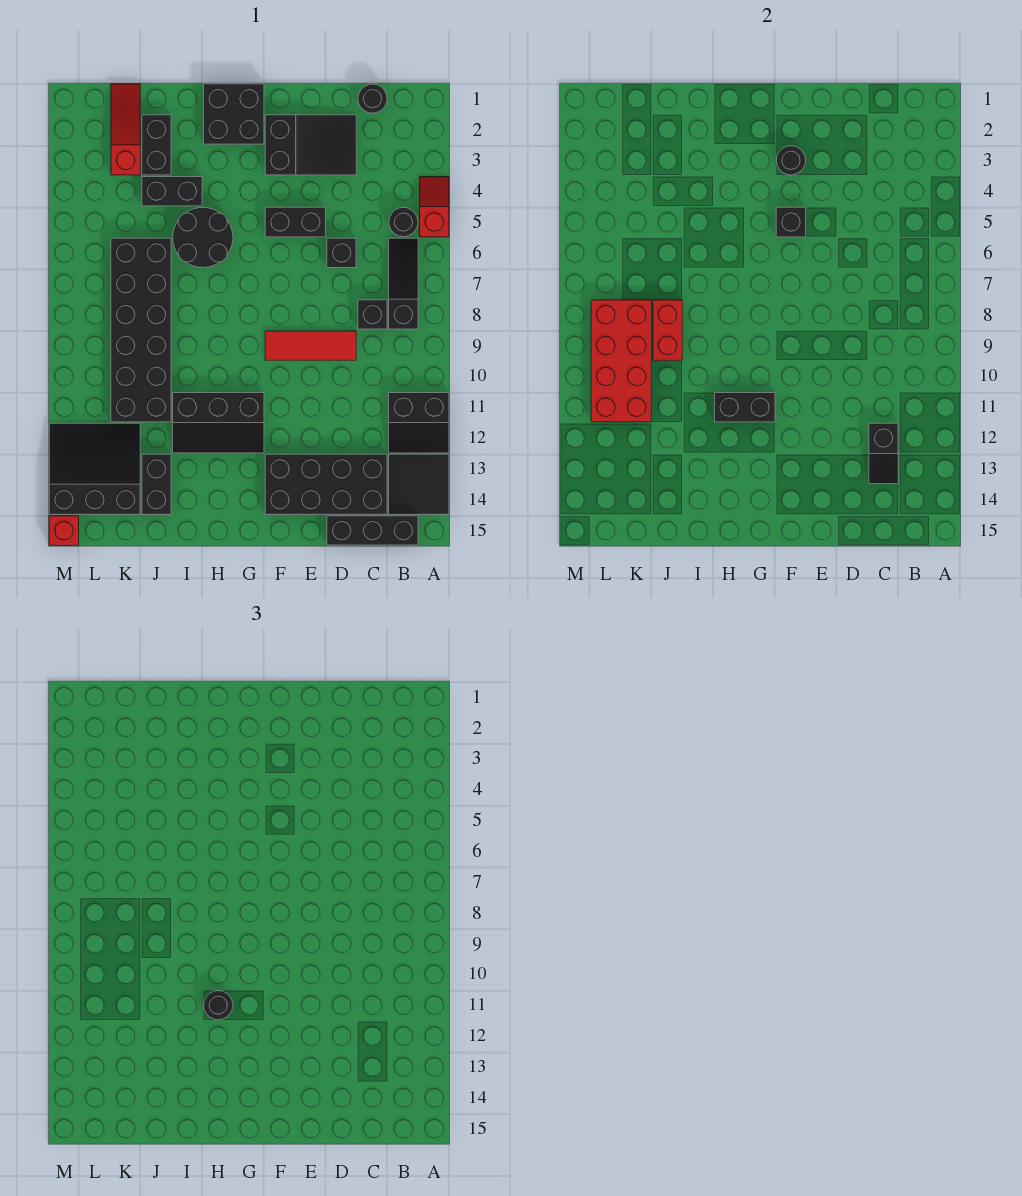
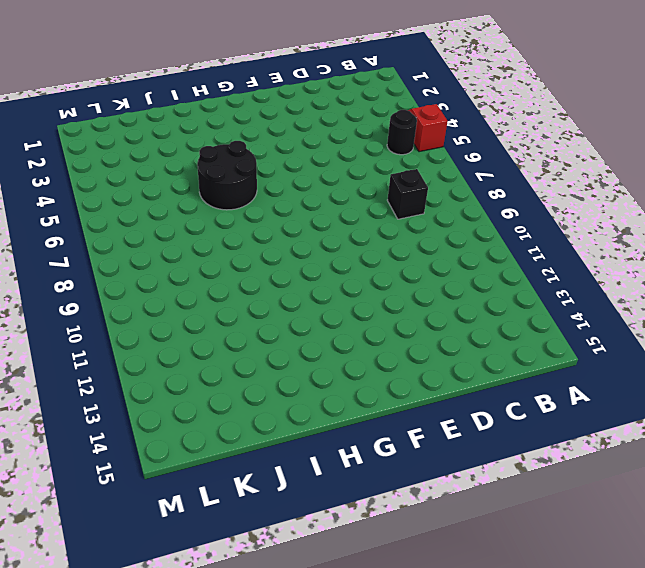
none -> black 2x2 slope [389,393,449,453]
none -> black 2x2 tile [389,454,449,515]
none -> black 1x3 slope [389,238,418,329]
none -> black 1x3 brick [327,516,418,545]

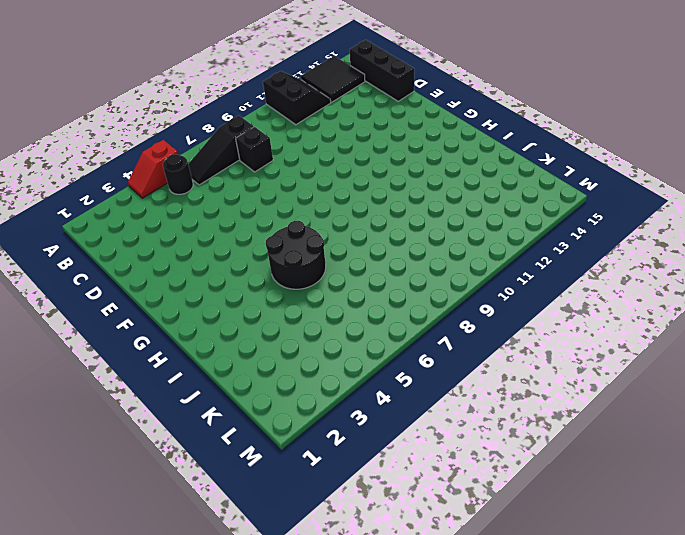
none -> black 1x1 round brick [358,84,387,113]
none -> black 2x4 brick [265,454,387,515]
none -> black 2x3 slope [265,115,356,175]
none -> black 1x1 brick [327,238,356,268]

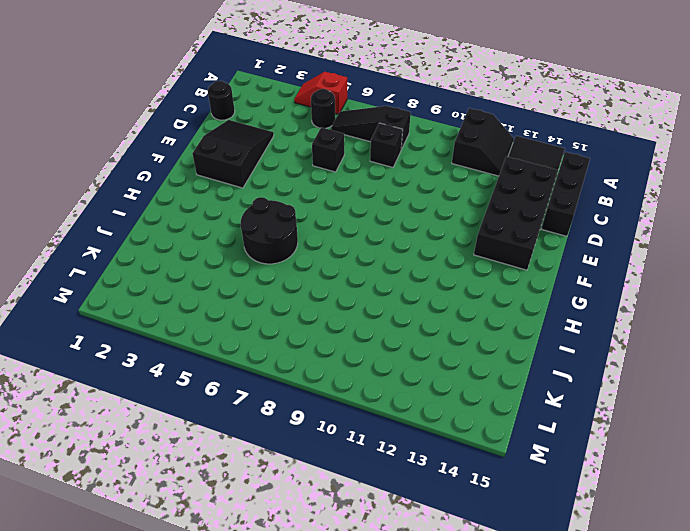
none -> red 1x3 tile [265,331,356,360]
none -> black 1x2 brick [265,207,326,237]
none -> black 2x2 brick [204,84,264,144]
none -> black 2x3 slope [173,393,264,453]

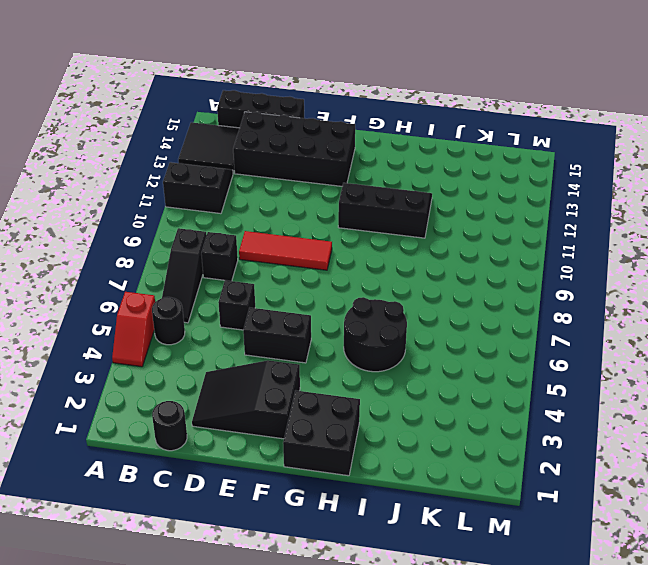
none -> black 1x2 brick [142,177,202,206]
none -> black 1x2 brick [142,115,171,175]
none -> black 2x6 brick [111,238,171,422]
none -> black 1x2 brick [142,454,171,515]

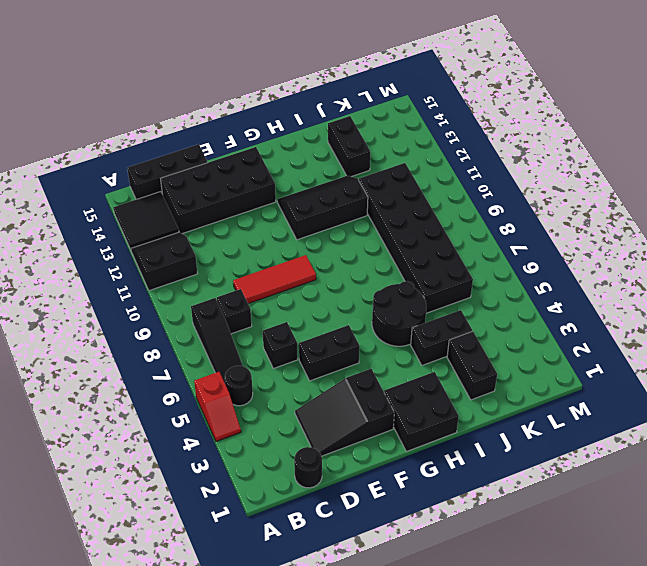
none -> red 1x3 slope [111,84,140,175]
none -> black 3x3 slope [49,423,140,515]
none -> red 1x1 brick [49,516,79,545]
none -> black 1x2 slope [869,423,898,484]

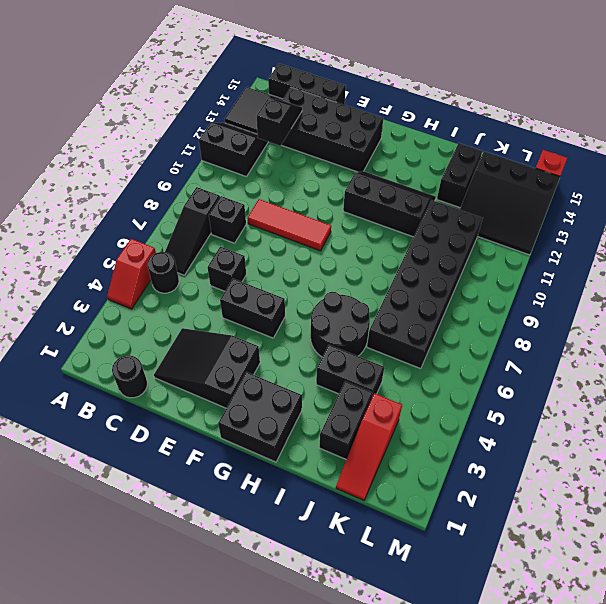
none -> black 1x1 round brick [776,146,806,175]
none -> black 1x1 brick [776,207,806,237]
none -> black 1x2 brick [715,393,775,422]
none -> red 1x2 brick [653,300,682,360]

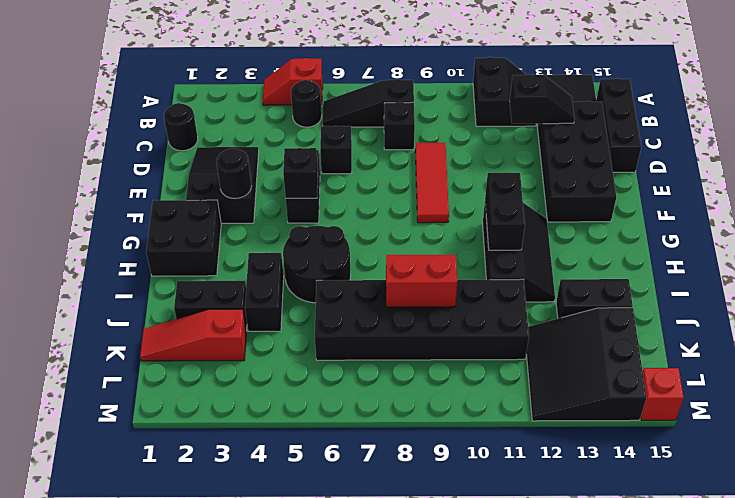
none -> red 2x4 brick [591,300,651,422]
none -> black 1x1 round brick [204,991,233,1020]

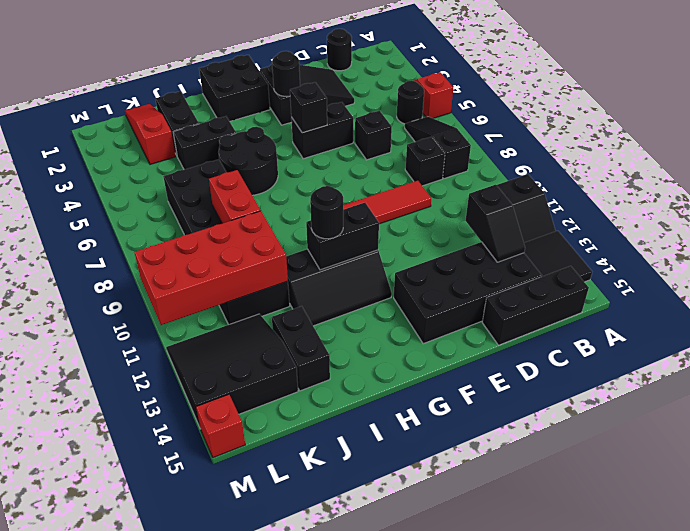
red 2x4 brick [134,211,288,325] -> red 2x4 brick turned to [591,300,651,422]

